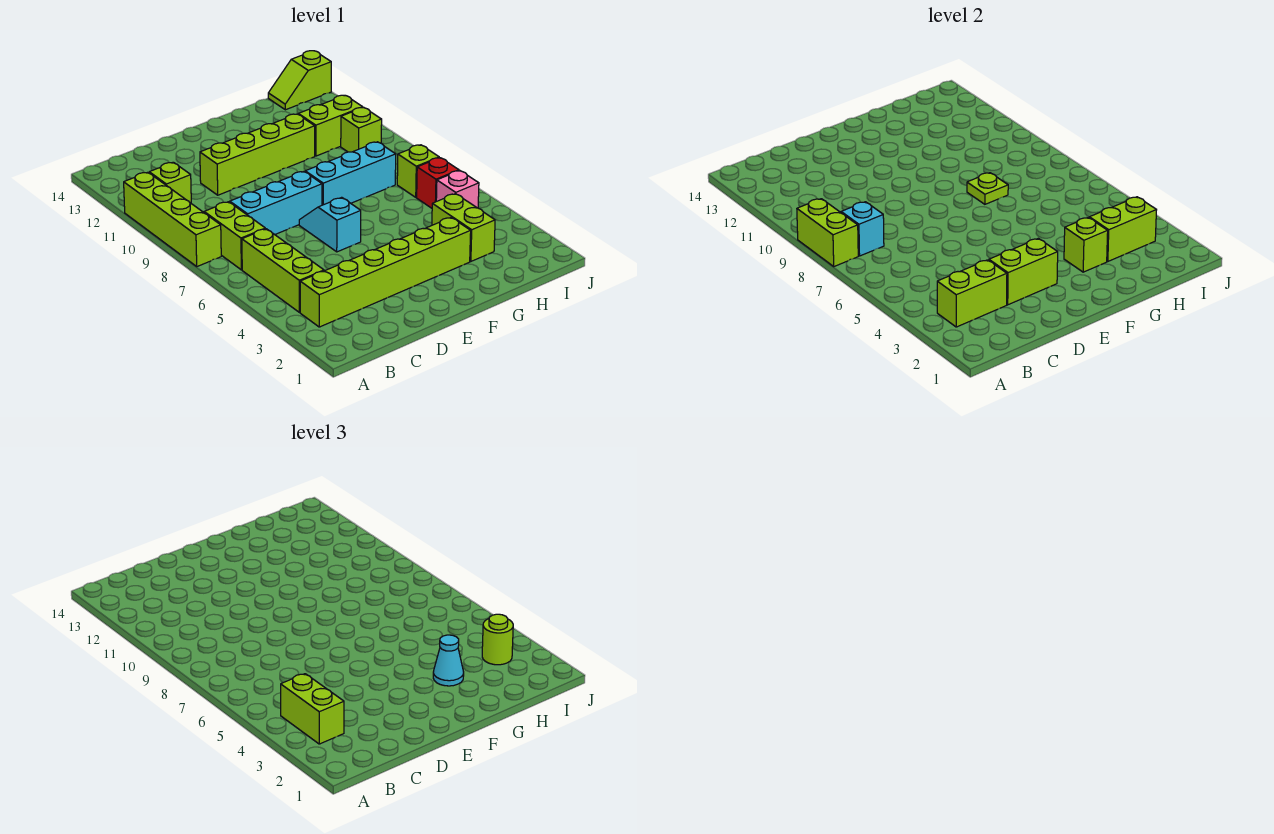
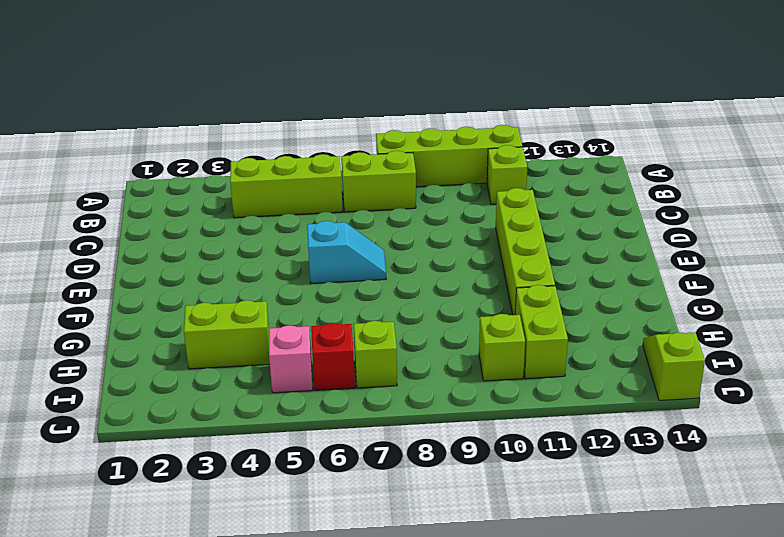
none -> lime 1x6 brick [300,218,471,327]
none -> cyan 1x3 brick [230,172,322,235]
none -> cyan 1x3 brick [305,142,396,205]

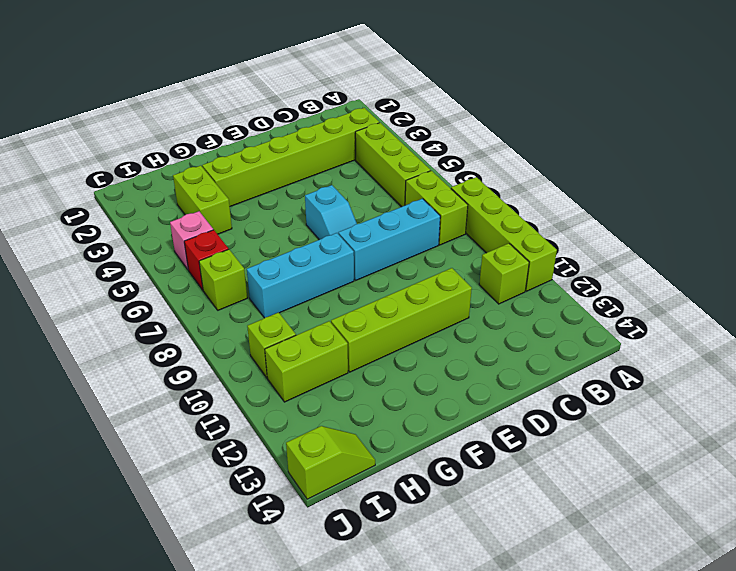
none -> lime 1x2 brick [797,199,858,266]
none -> lime 1x2 brick [937,260,1007,327]
none -> cyan 1x1 brick [841,202,884,256]

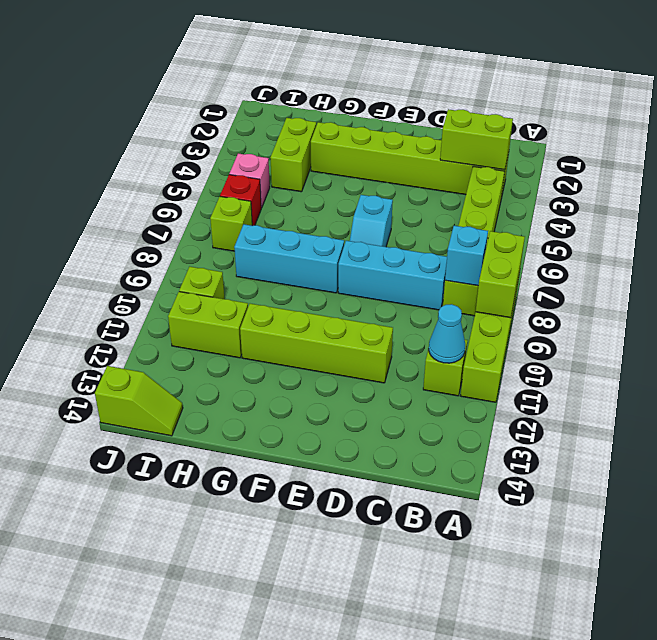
cyan 1x1 cone [429,304,465,363] -> cyan 1x1 cone moved to [433,635,464,686]
none -> lime 1x2 brick [989,238,1058,305]
none -> lime 1x1 brick [1064,218,1108,272]
none -> lime 1x1 plate [967,173,1008,204]

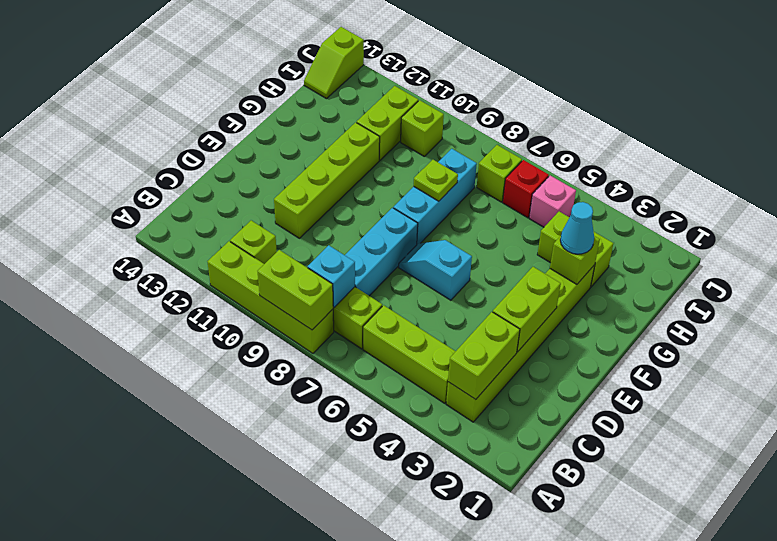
none -> lime 1x2 brick [1089,197,1156,261]
none -> lime 1x2 brick [281,674,344,744]
none -> lime 1x1 round brick [482,614,513,665]

